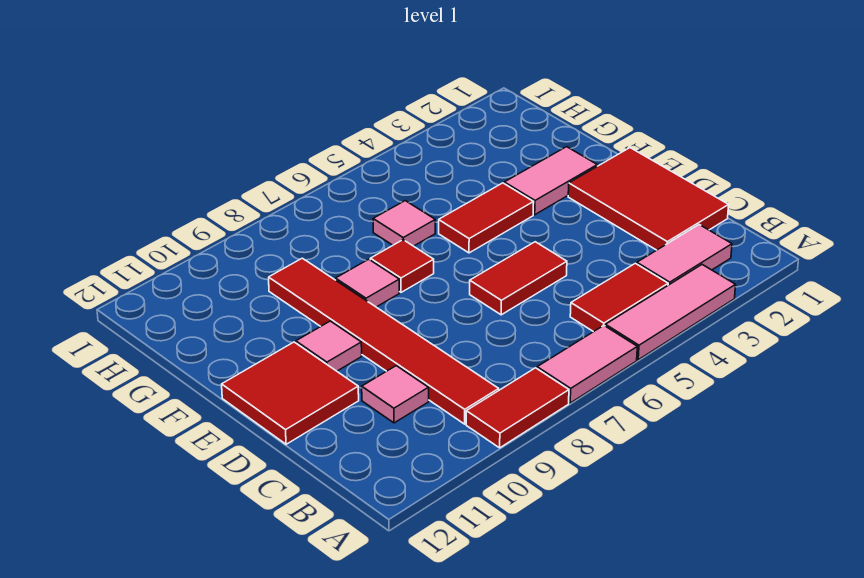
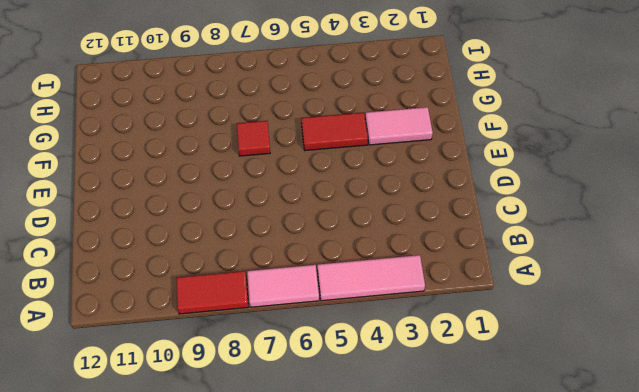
none -> pink 1x2 tile [637,225,732,285]
none -> red 1x2 tile [570,263,668,332]
none -> red 1x6 tile [269,258,499,424]

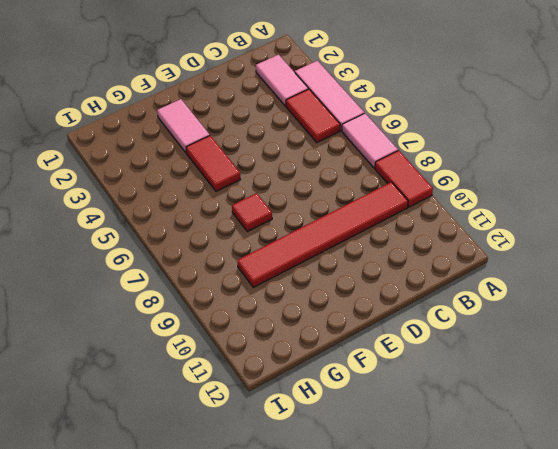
none -> red 2x3 tile [568,148,729,250]
none -> pink 1x1 tile [362,366,429,423]
none -> red 1x2 tile [470,242,567,315]

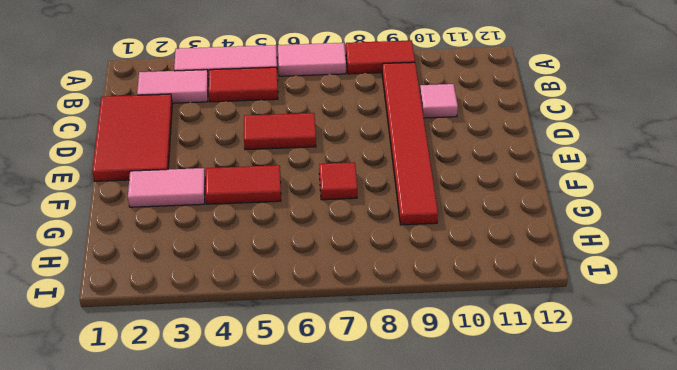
none -> red 2x2 tile [222,342,359,444]
none -> pink 1x1 tile [296,321,362,371]
none -> pink 1x1 tile [336,259,399,307]

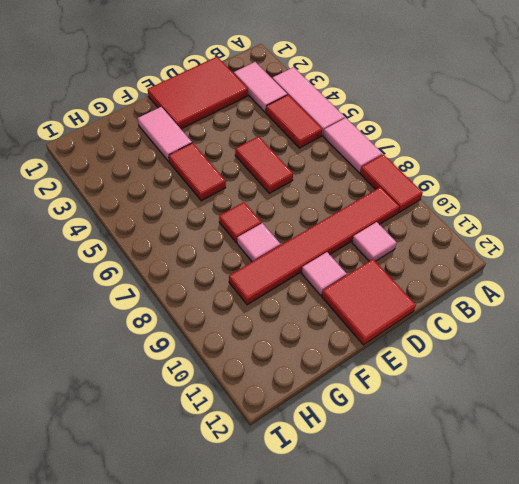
none -> pink 1x1 tile [373,201,435,246]

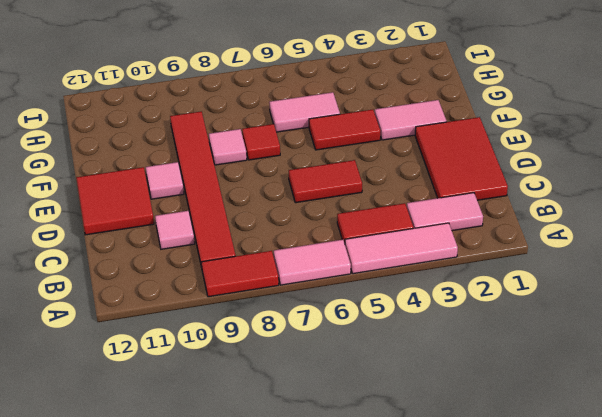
pink 1x2 tile [269,92,340,132] -> pink 1x1 tile [373,201,435,246]

